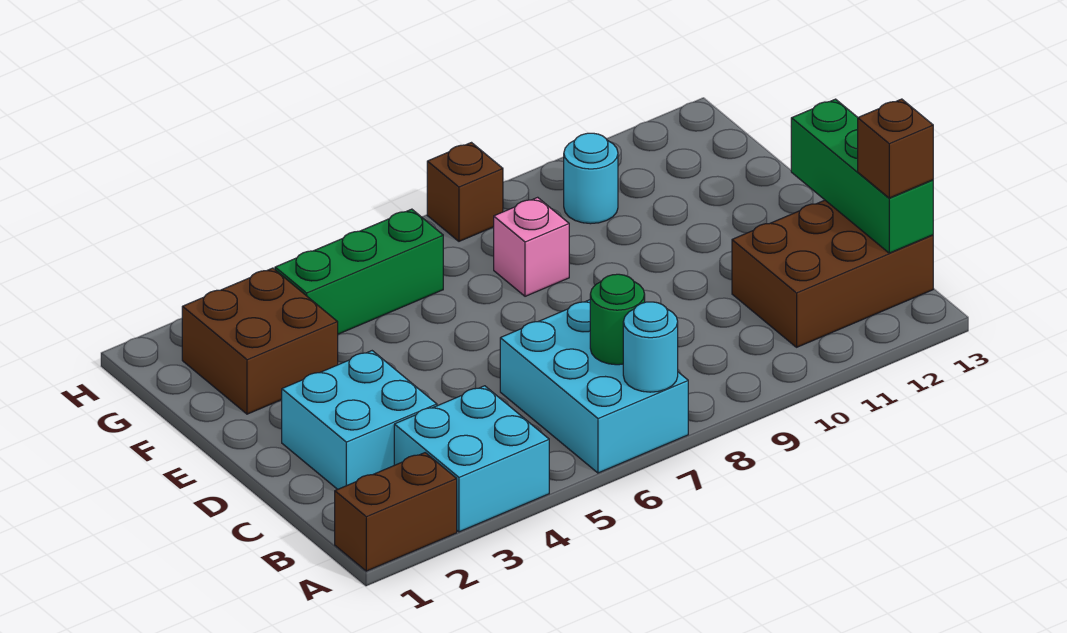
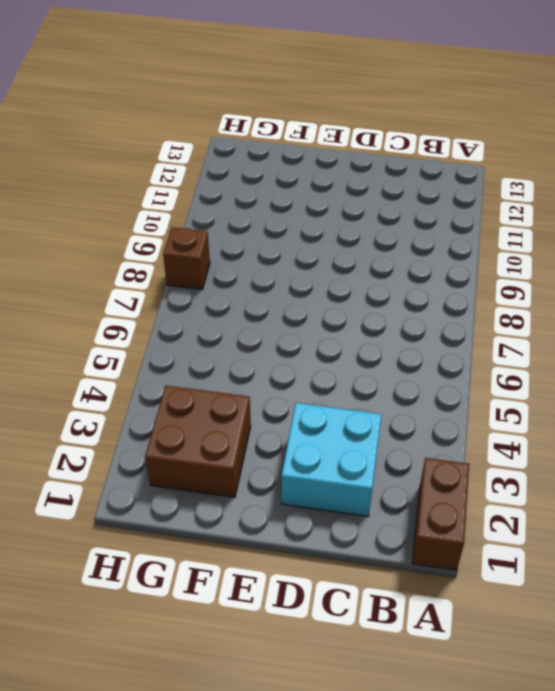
none -> cyan 2x2 brick [394,386,549,532]
none -> cyan 2x3 brick [500,300,688,473]
none -> brown 2x3 brick [732,200,933,347]

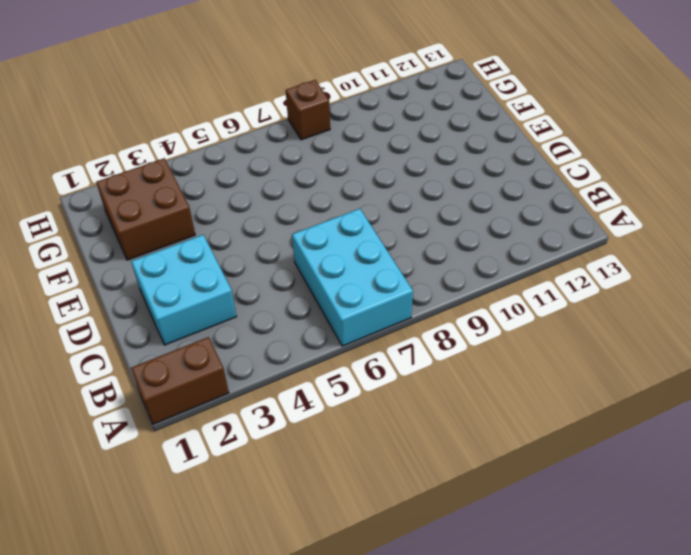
none -> cyan 2x2 brick [394,386,549,532]
none -> brown 2x3 brick [732,200,933,347]
none -> pink 1x1 brick [494,197,569,296]

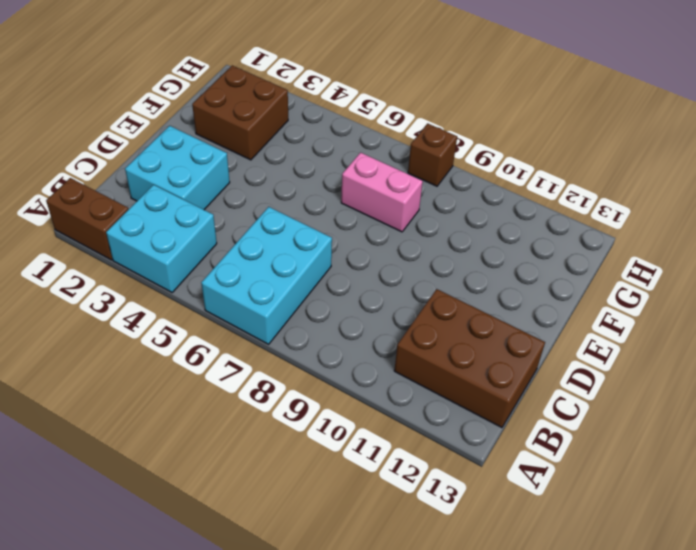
pink 1x2 brick [341,153,423,232] -> pink 1x1 brick [494,197,569,296]
none -> green 1x3 brick [275,209,443,334]
none -> cyan 1x1 round brick [564,133,618,224]
none -> cyan 1x1 round brick [623,302,678,392]

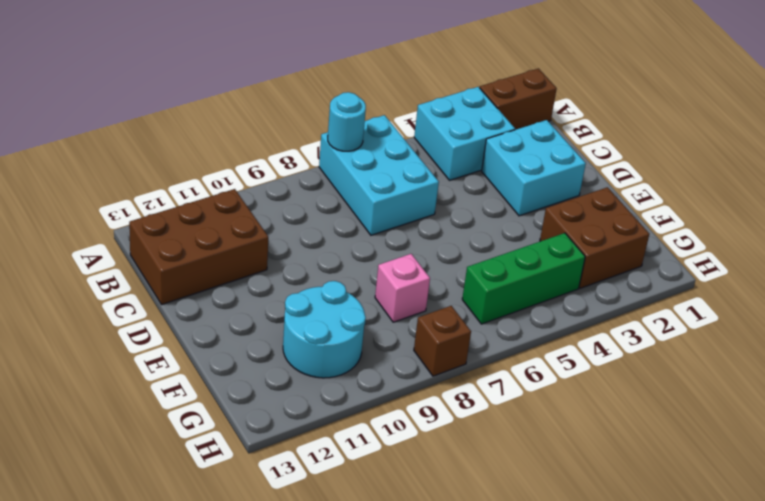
cyan 2x2 round brick [283,281,366,378] -> cyan 1x1 round brick [564,133,618,224]
none -> green 1x1 round brick [590,274,645,365]
none -> green 1x3 brick [791,99,933,253]
none -> brown 1x1 brick [858,99,933,198]

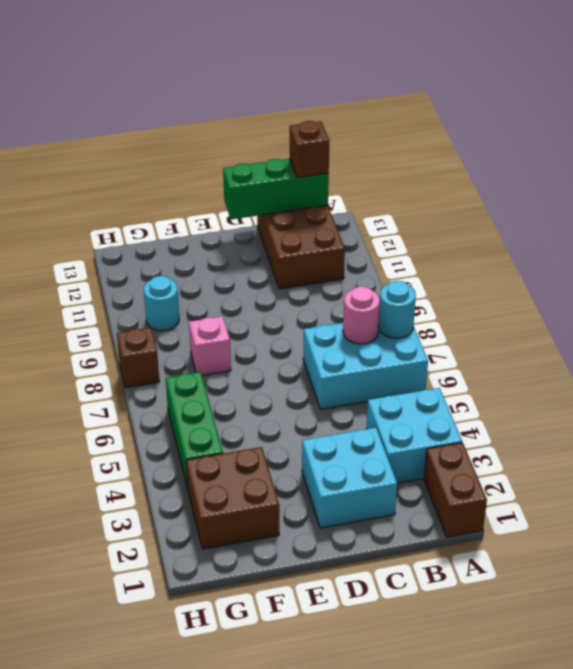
pink 1x1 round brick [343,286,380,344] -> green 1x1 round brick [590,274,645,365]

